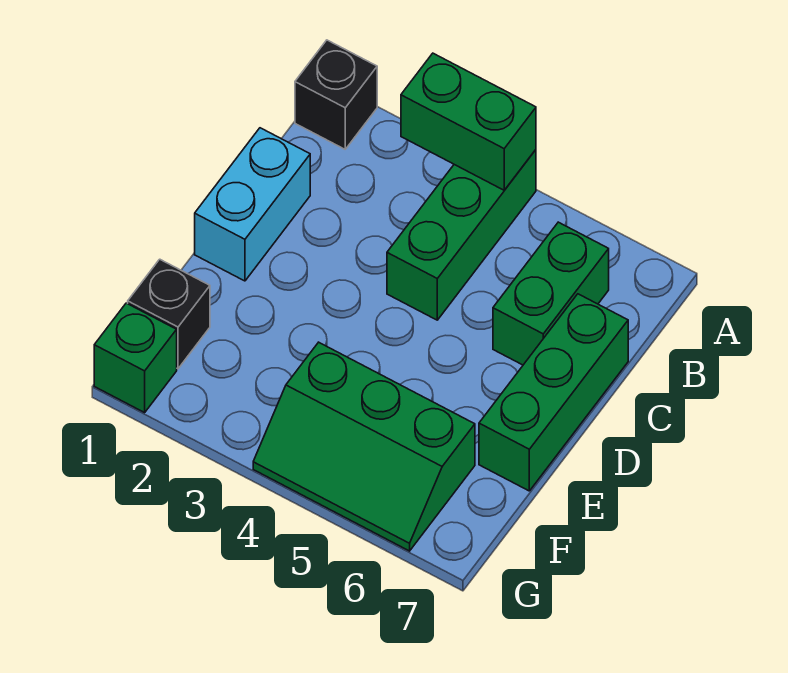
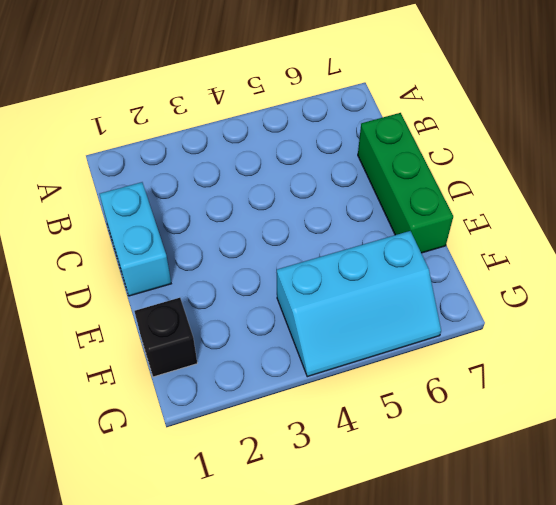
cyan 2x3 slope [277,231,441,377] -> green 2x3 slope [253,342,475,551]
none -> black 1x1 brick [295,40,377,149]
none -> green 1x3 brick [387,150,536,320]

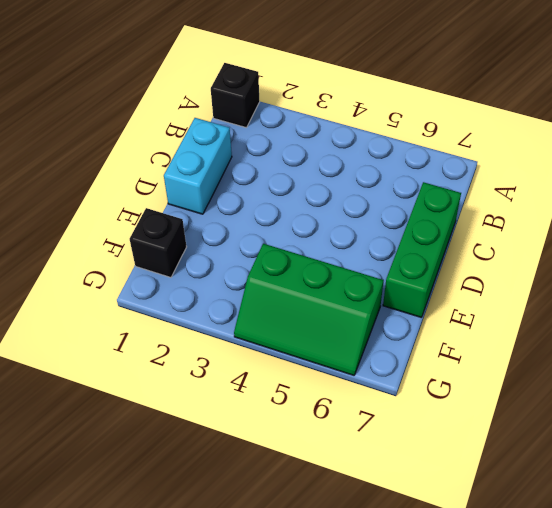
none -> green 1x3 brick [387,150,536,320]
none -> green 1x2 brick [493,222,609,365]

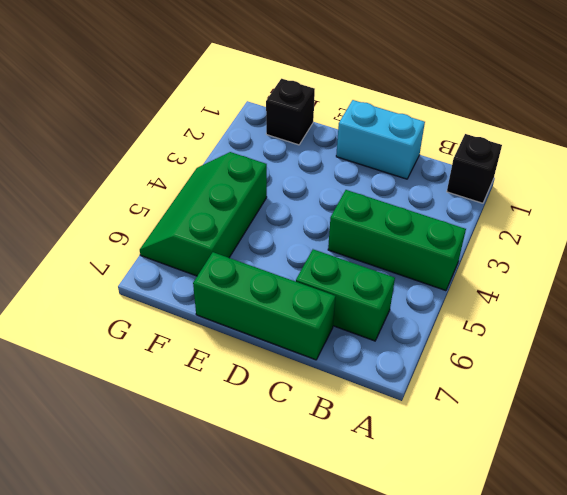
none -> green 1x1 brick [94,303,177,413]
none -> green 1x2 brick [401,53,536,190]

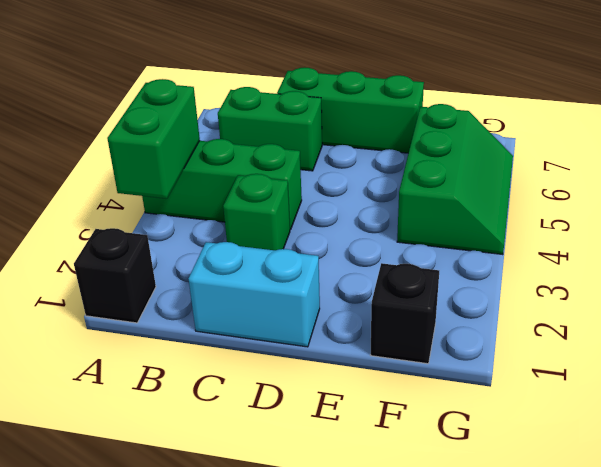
green 1x1 brick [223,174,290,250] -> green 1x1 brick moved to [94,303,177,413]

